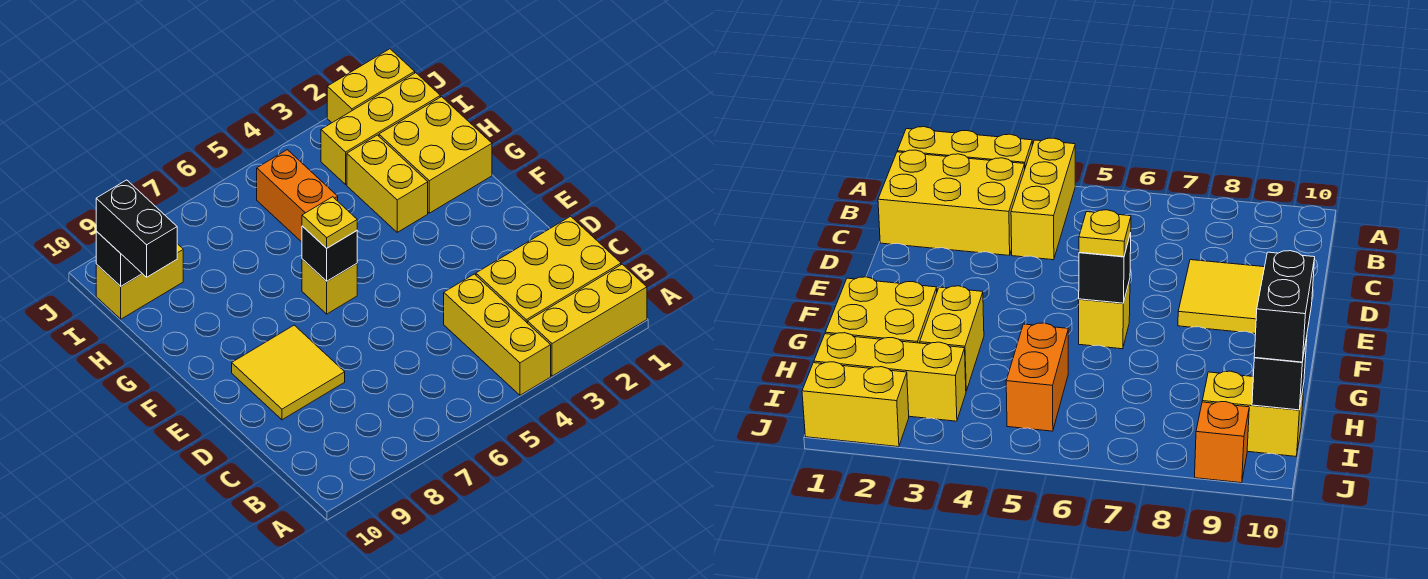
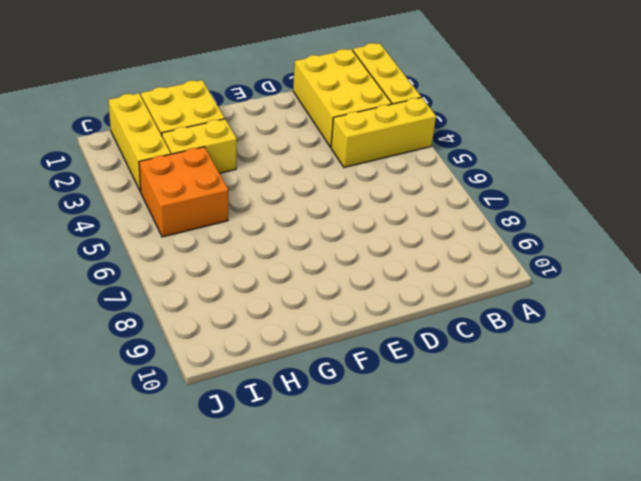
orange 2x2 brick [139,147,228,237] -> orange 1x2 brick [257,150,338,242]
none -> yellow 2x2 tile [232,325,345,420]
none -> yellow 1x1 brick [302,259,357,314]
none -> yellow 1x2 brick [96,244,183,319]

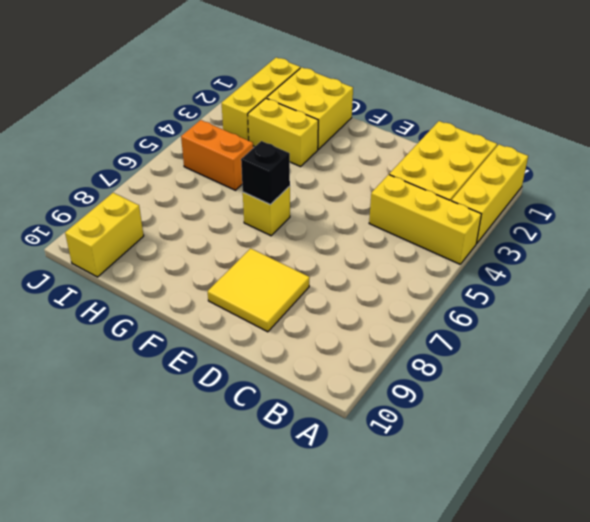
none -> yellow 1x2 brick [327,49,415,123]
none -> orange 1x1 brick [1195,402,1249,483]
none -> black 1x1 brick [96,231,142,286]

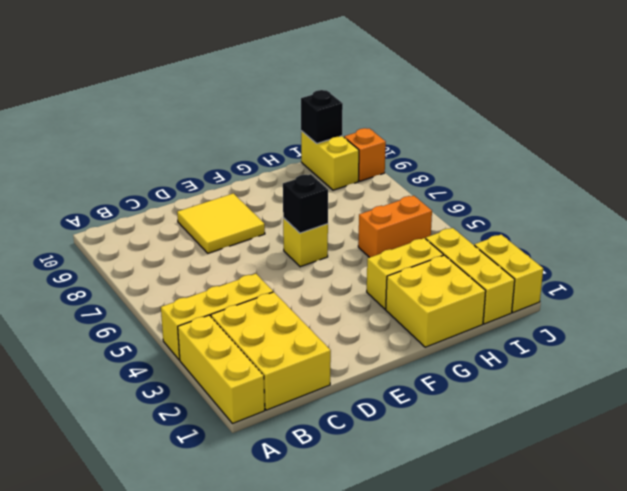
none -> yellow 1x1 plate [302,197,357,248]
none -> black 1x2 brick [96,180,177,277]

